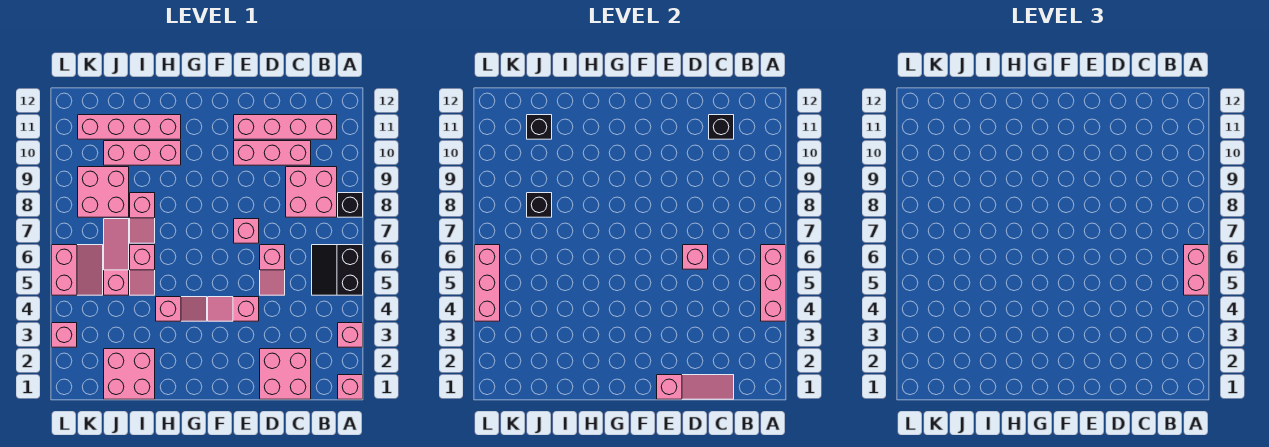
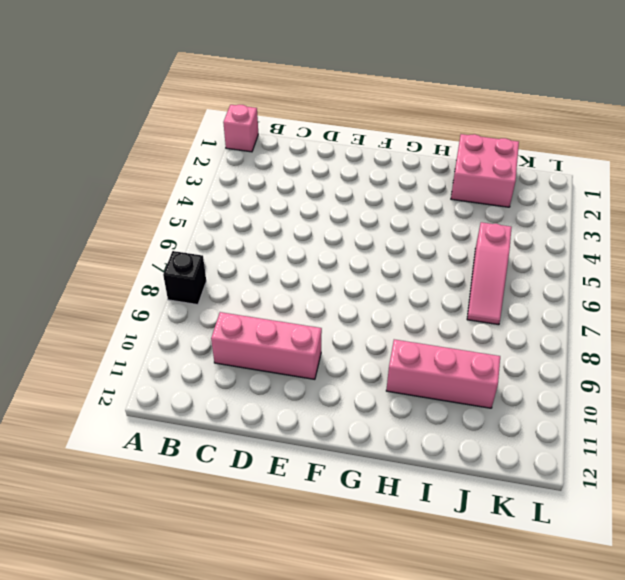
none -> pink 1x1 brick [338,323,363,347]
none -> black 2x2 slope [312,245,363,295]
none -> pink 2x2 brick [286,167,337,217]

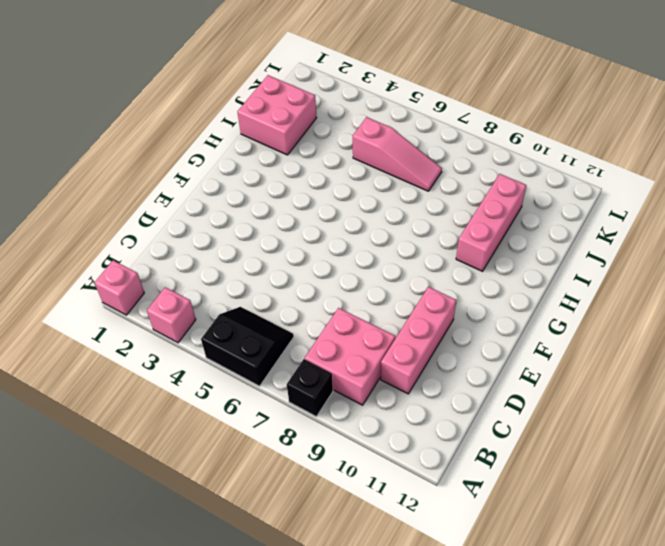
none -> pink 1x4 brick [234,115,337,139]
none -> pink 2x2 brick [260,349,311,399]
none -> pink 1x2 slope [260,245,285,295]

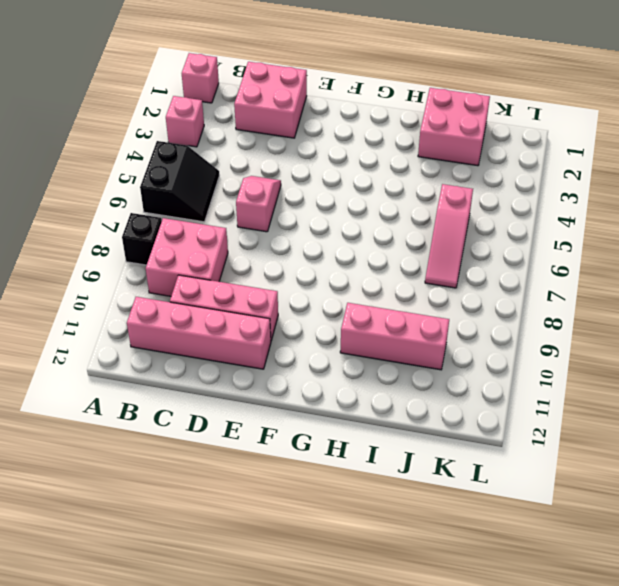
none -> pink 1x2 slope [208,297,259,321]
none -> pink 1x1 brick [234,219,259,243]
none -> pink 1x2 slope [156,297,207,321]

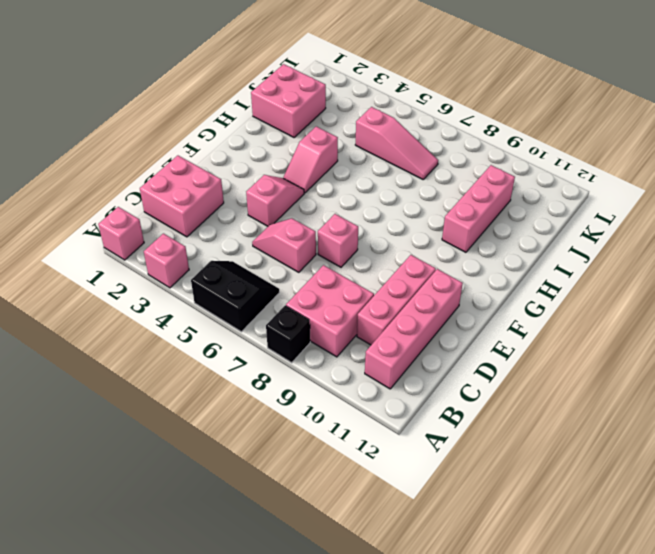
none -> pink 1x4 brick [78,115,181,139]
none -> pink 1x2 slope [130,245,155,295]
none -> pink 1x2 slope [130,193,155,243]

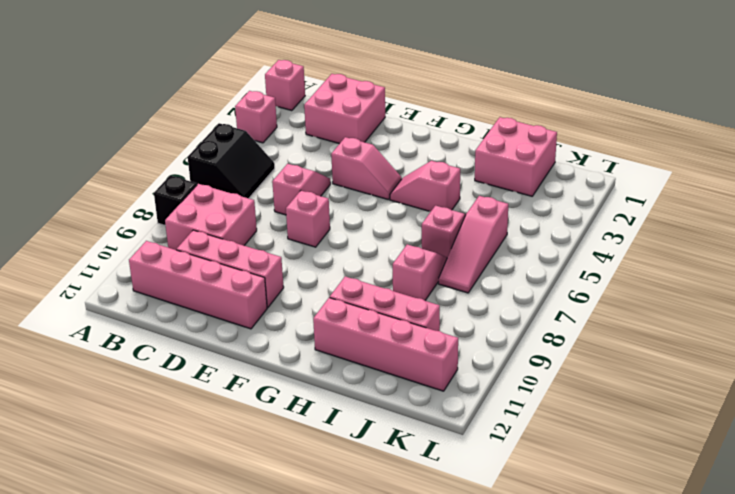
none -> pink 2x2 brick [78,167,129,217]
none -> pink 2x2 slope [52,245,103,295]
none -> pink 1x1 brick [52,323,77,347]

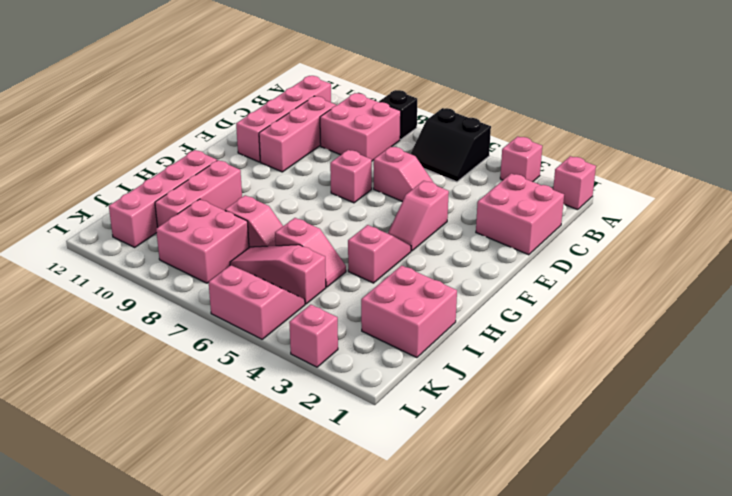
none -> pink 1x3 brick [761,245,786,321]
none -> pink 1x3 slope [657,375,734,399]
none -> black 1x1 brick [709,115,734,139]

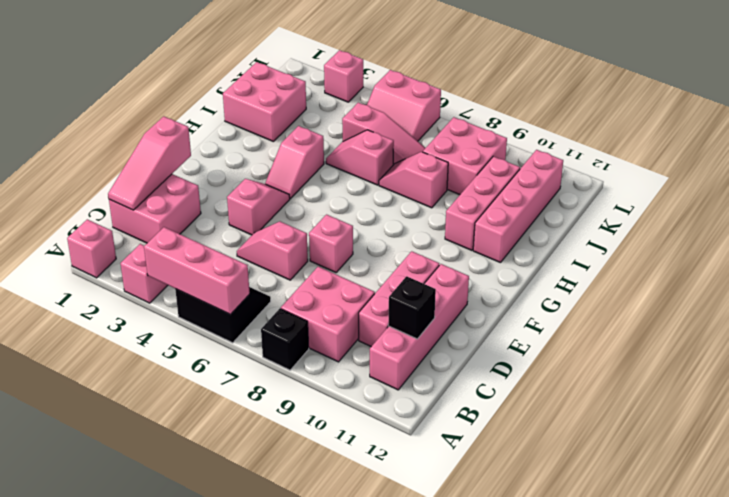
none -> pink 1x1 brick [683,245,708,269]
none -> black 1x1 brick [527,193,552,217]
none -> black 1x1 brick [527,115,552,139]

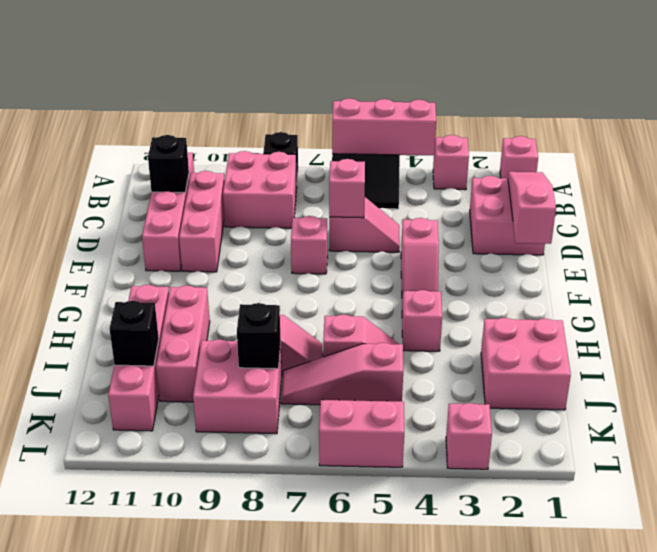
none -> pink 1x3 brick [475,245,500,321]
none -> pink 1x2 brick [1184,245,1209,295]

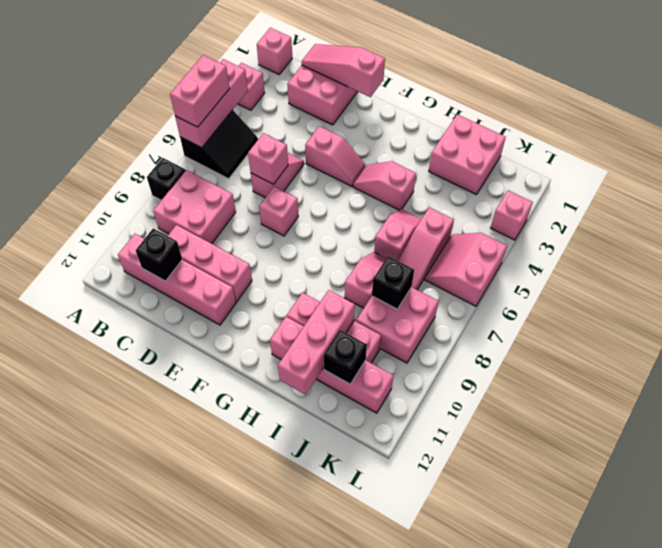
pink 1x3 brick [278,290,355,395] -> pink 1x3 brick moved to [475,245,500,321]

